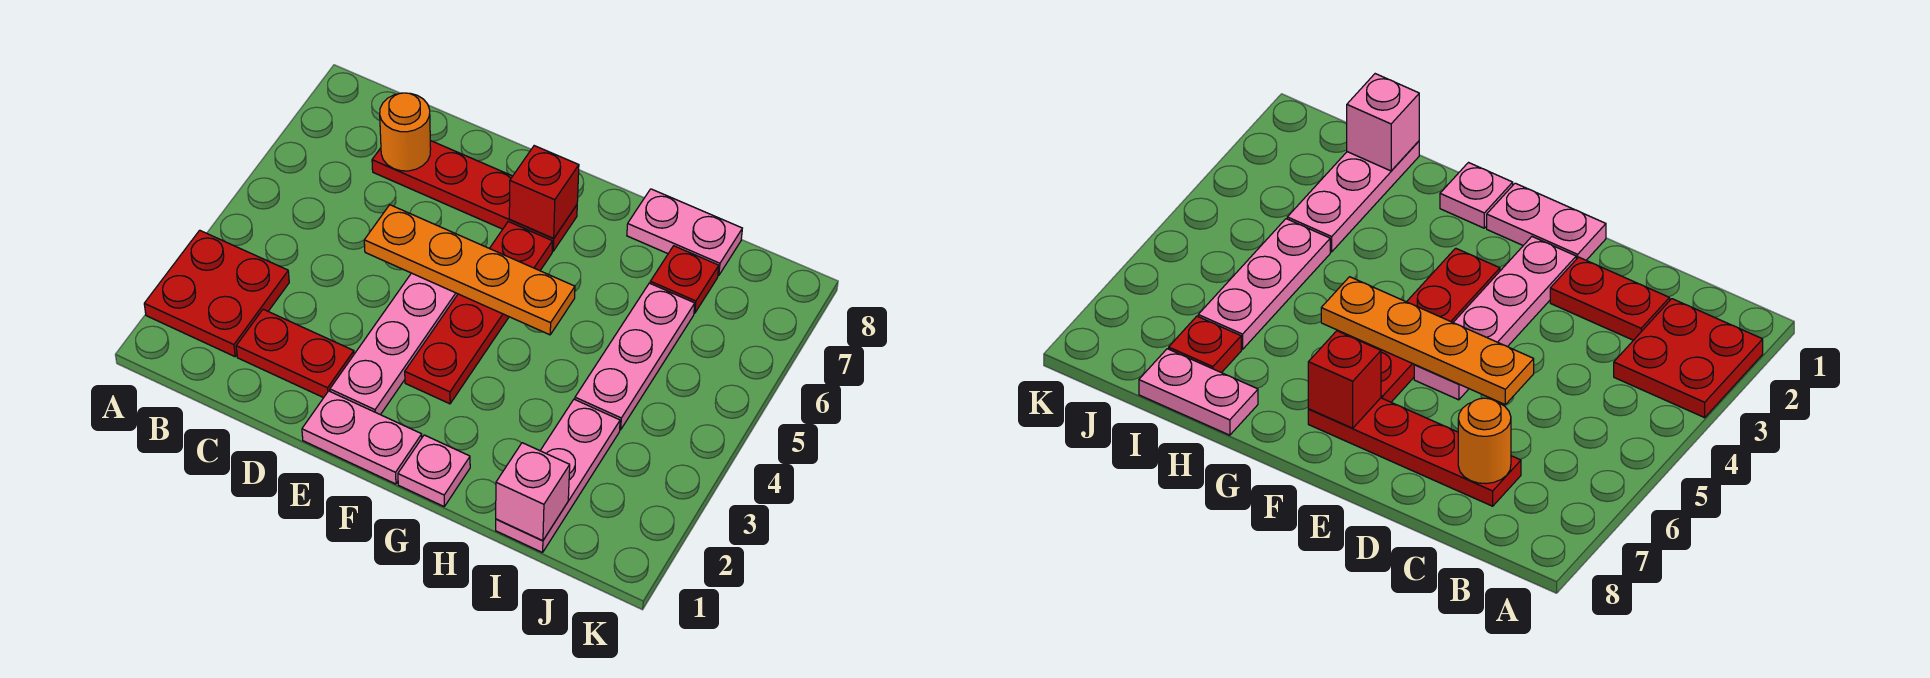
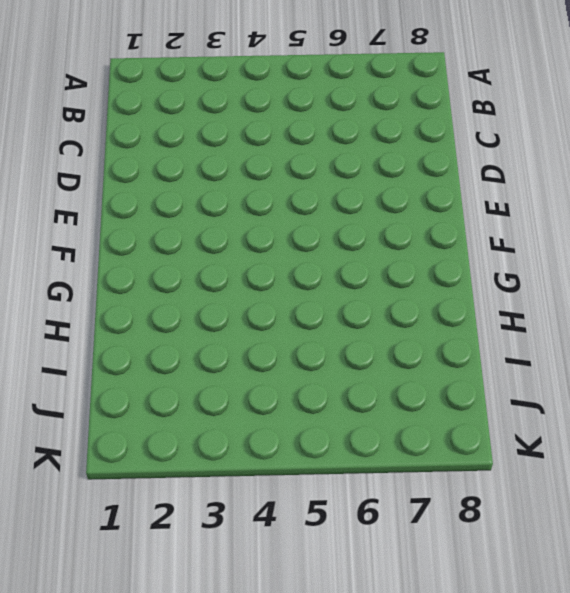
none -> red 2x2 plate [144,230,289,357]
none -> red 1x2 plate [236,309,354,398]
none -> red 1x4 plate [372,141,577,251]

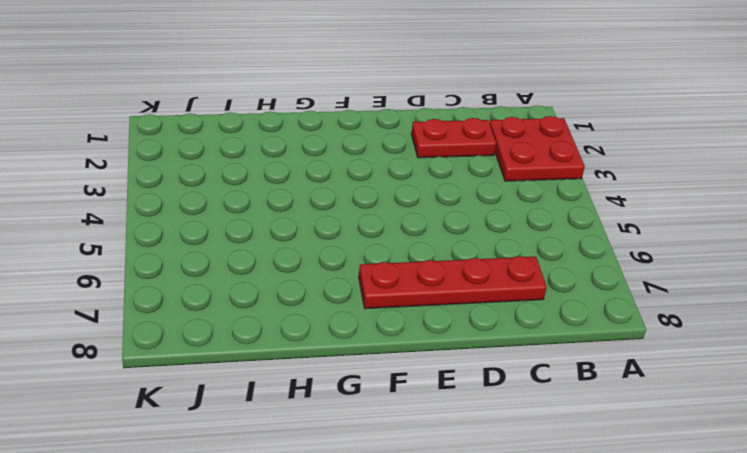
none -> pink 1x2 plate [302,391,422,484]
none -> pink 1x4 plate [330,273,458,415]
none -> red 1x4 plate [405,222,552,404]

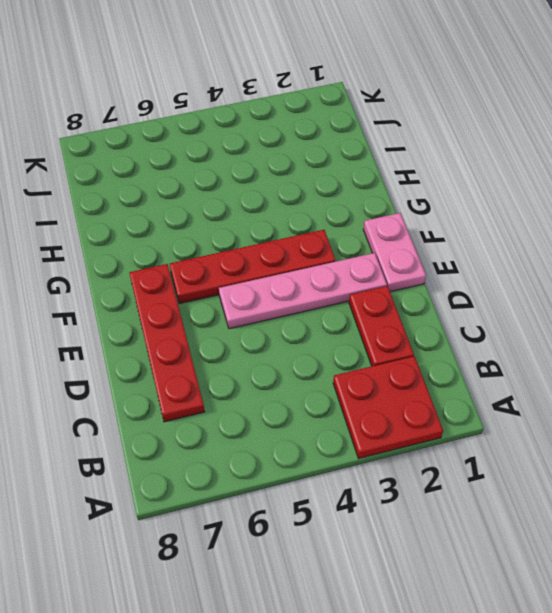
none -> pink 1x1 plate [398,435,470,506]
none -> pink 1x2 plate [627,189,742,276]
none -> pink 1x3 plate [496,399,620,553]

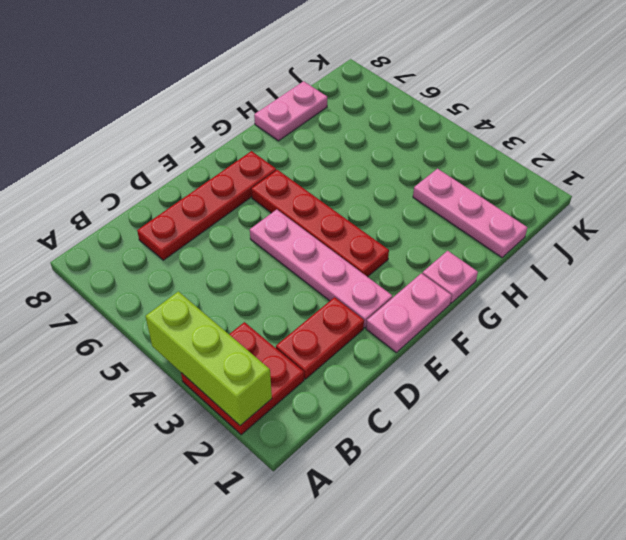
lime 1x3 brick [146,291,272,426] -> none
none -> pink 1x3 plate [575,283,695,430]
none -> red 1x1 plate [650,246,719,313]
none -> orange 1x1 round brick [380,93,431,171]

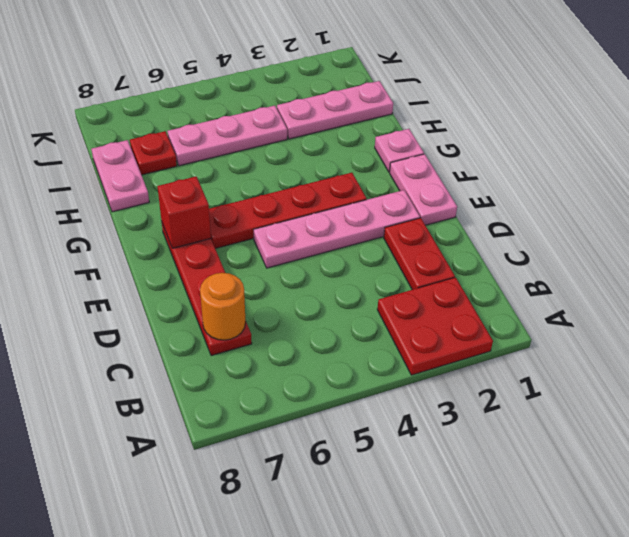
none -> orange 1x4 plate [364,205,575,335]
none -> pink 1x1 brick [496,443,570,541]

